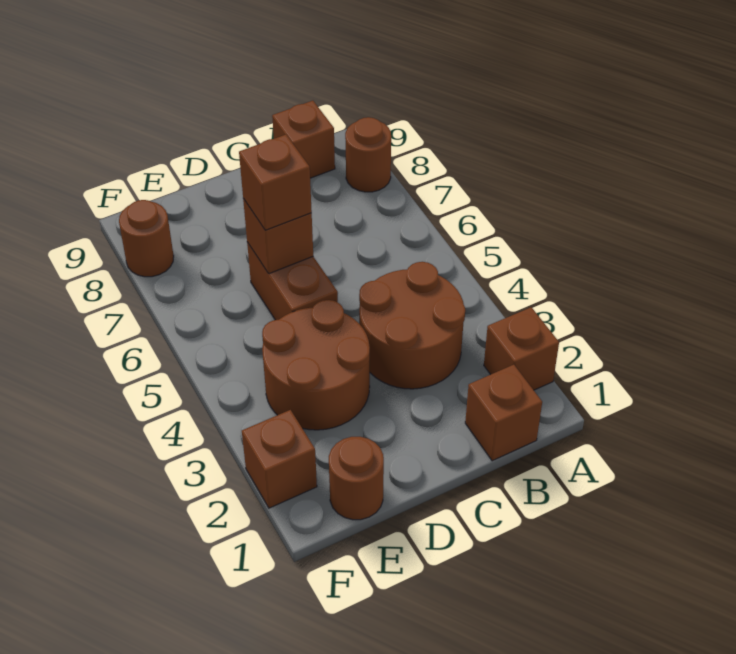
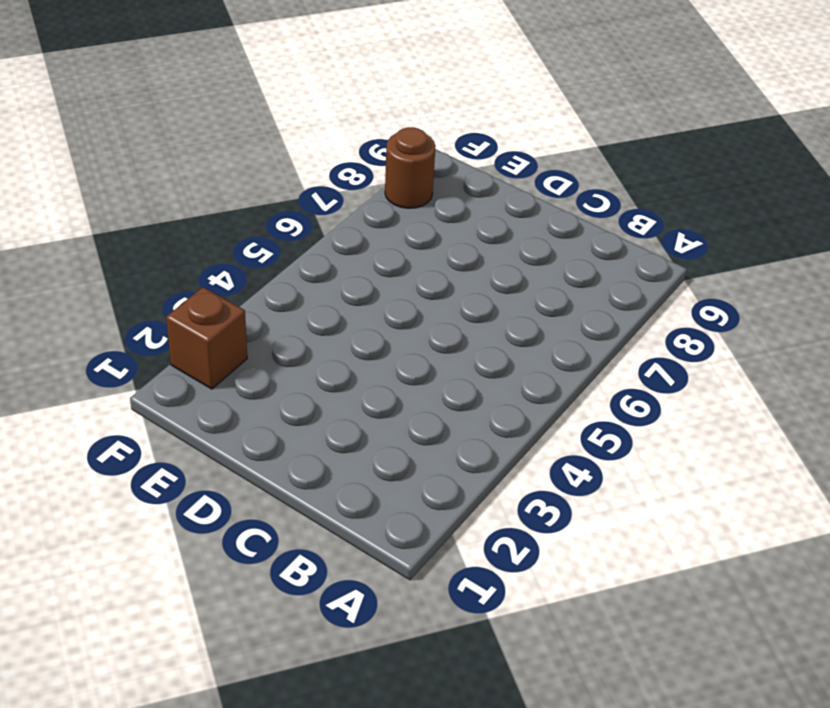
none -> brown 1x1 brick [484,307,559,390]
none -> brown 1x1 round brick [345,117,391,192]
none -> brown 1x1 brick [465,365,542,461]

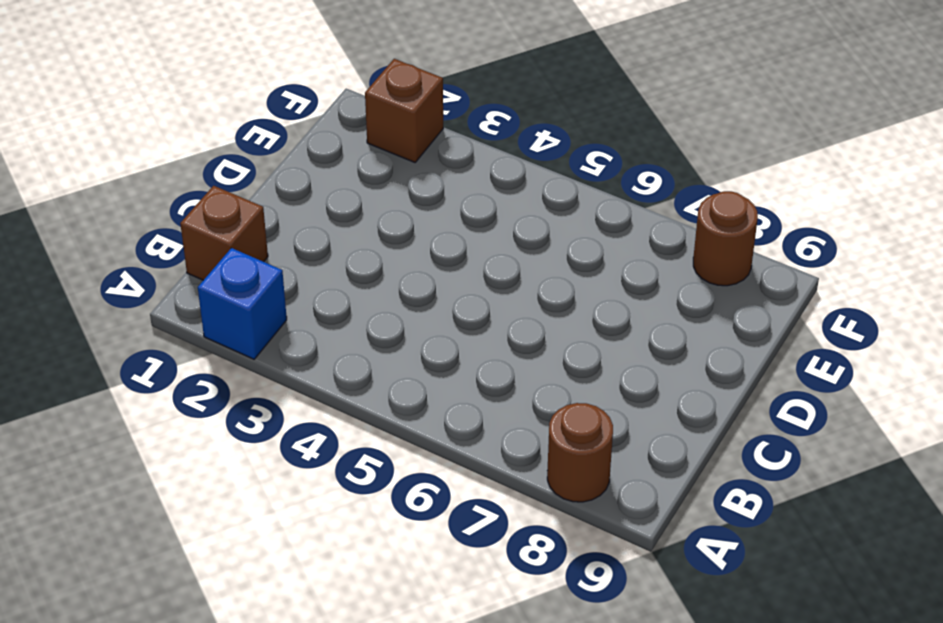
blue 1x1 brick [198,248,287,359] -> brown 1x1 brick [484,307,559,390]
none -> brown 2x2 round brick [359,262,465,389]
none -> brown 1x1 brick [272,101,335,178]
none -> brown 2x2 round brick [262,300,370,430]

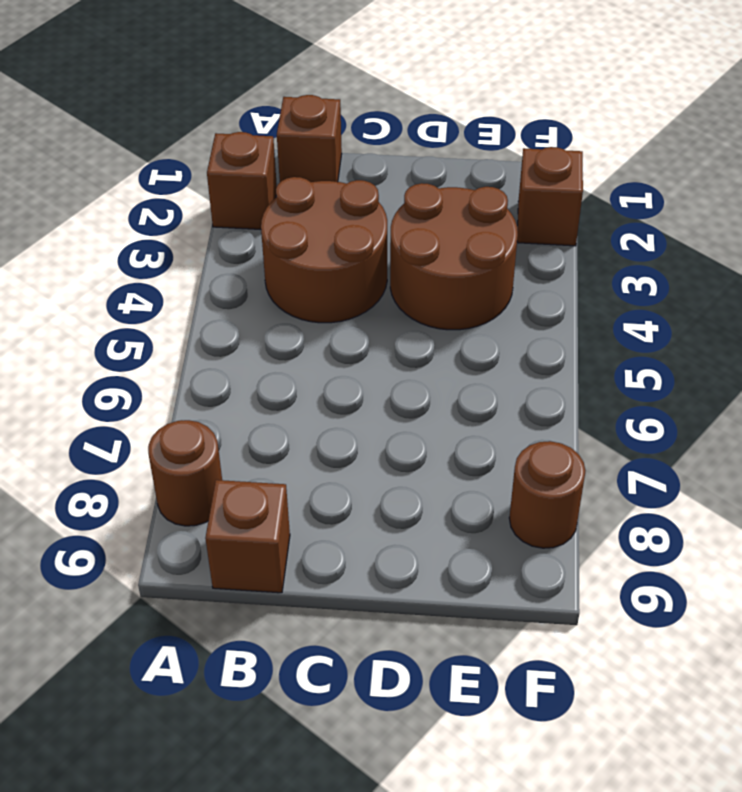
none -> brown 1x2 brick [247,242,338,320]
none -> brown 1x1 round brick [329,437,384,520]
none -> brown 1x1 brick [243,198,313,274]

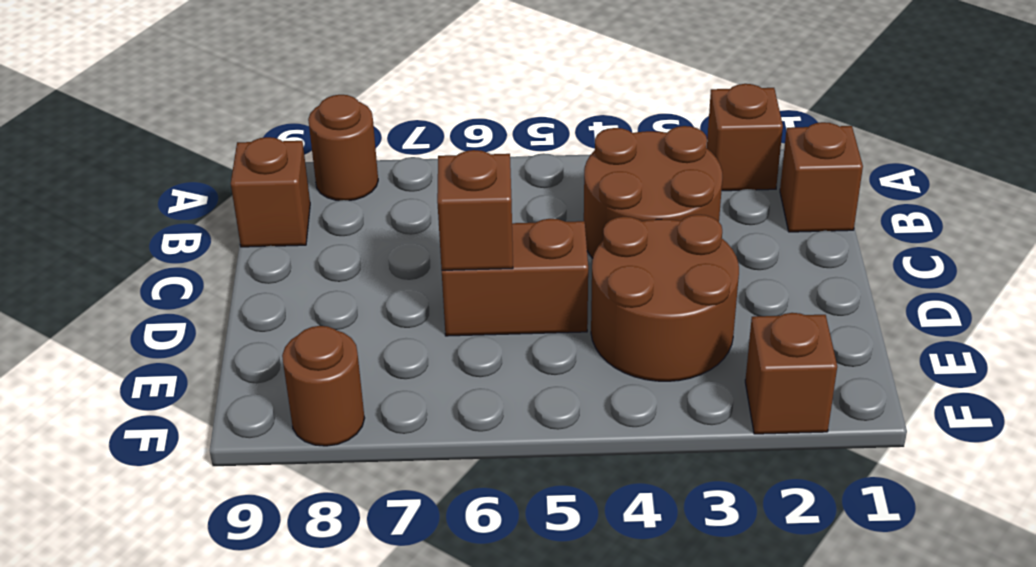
none -> brown 1x1 round brick [329,437,384,520]
none -> brown 1x1 brick [239,135,312,230]

